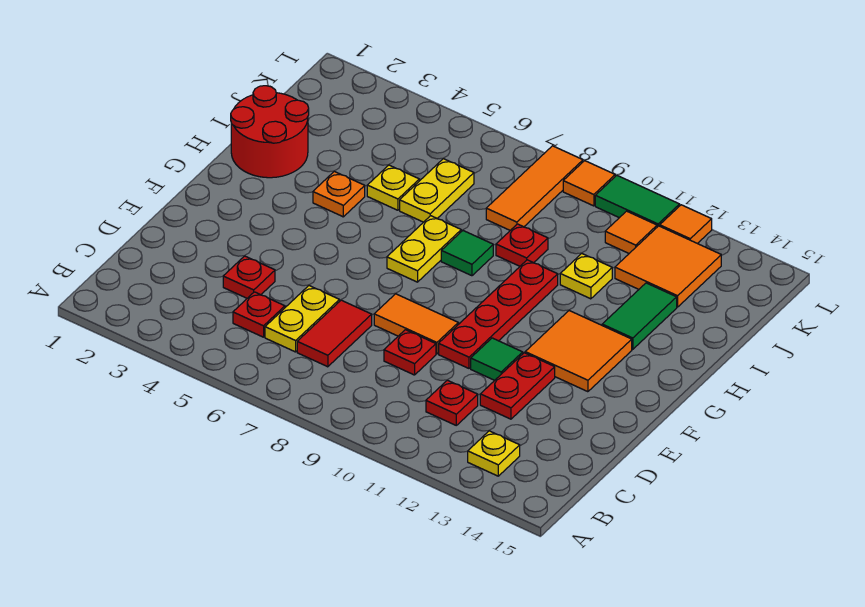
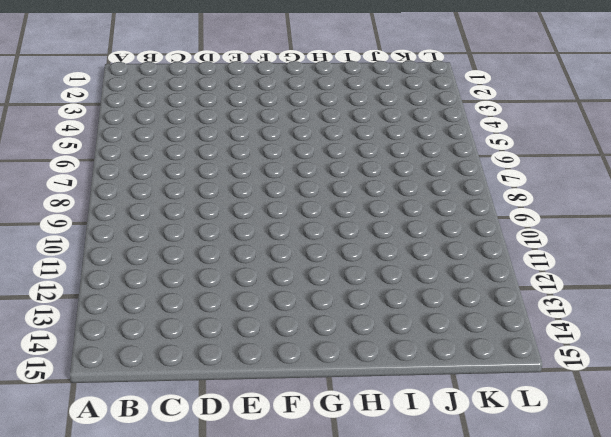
none -> yellow 1x1 plate [468,431,520,476]
none -> red 1x1 plate [233,292,285,337]
none -> yellow 1x2 plate [265,286,339,352]

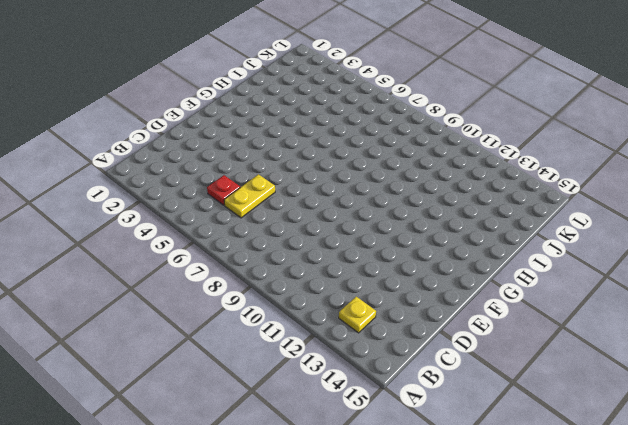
none -> red 1x2 tile [297,300,372,367]
none -> red 1x1 plate [426,380,478,425]
none -> red 1x1 plate [223,256,275,298]

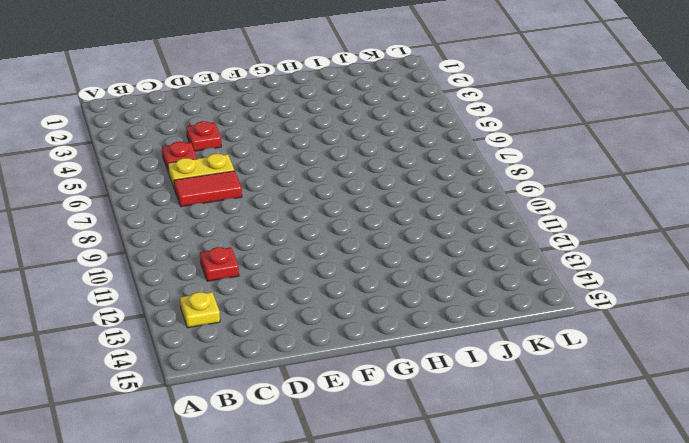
none -> red 1x1 plate [384,330,436,375]
none -> red 1x2 plate [480,353,555,419]
none -> orange 1x2 tile [374,294,458,354]

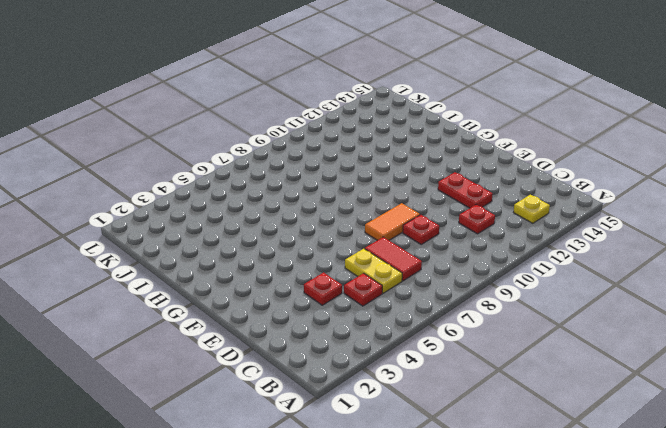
none -> red 1x4 plate [439,260,558,368]
none -> green 1x1 tile [471,338,523,380]
none -> orange 2x2 tile [525,311,632,392]

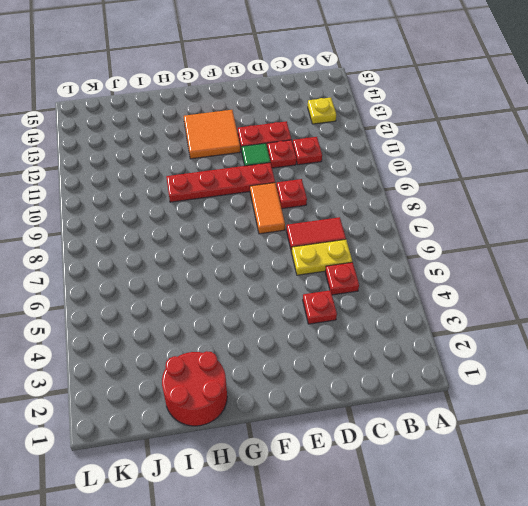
red 1x1 plate [267,140,296,168] -> red 1x1 plate moved to [496,224,548,266]
none -> yellow 1x2 plate [387,216,461,282]
none -> orange 1x1 plate [313,172,365,217]
none -> green 1x1 tile [441,231,493,276]

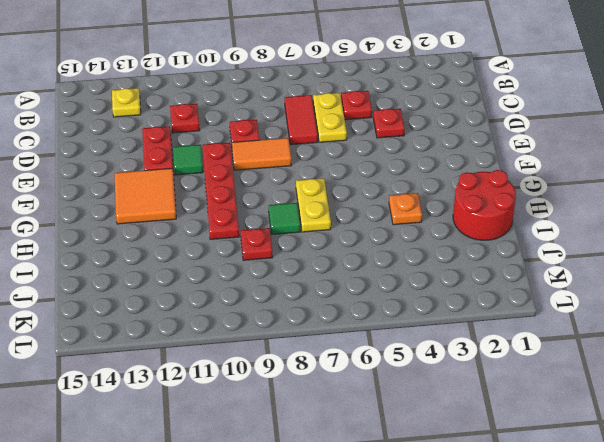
none -> green 1x2 tile [602,283,677,349]
none -> yellow 1x1 plate [367,165,419,210]
none -> yellow 1x2 plate [400,159,474,222]

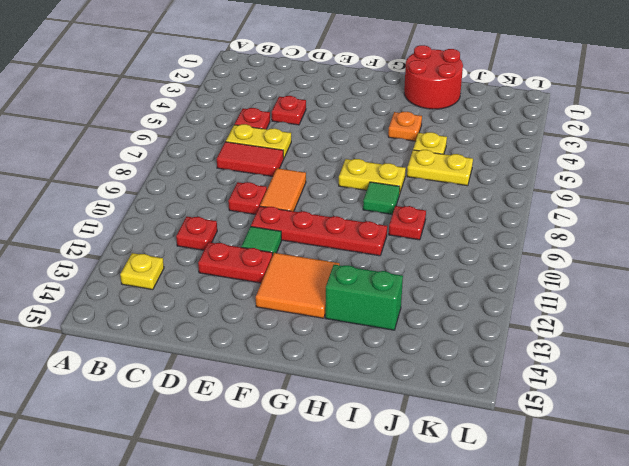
green 1x2 brick [325,265,403,330] -> green 1x2 tile [602,283,677,349]
none -> yellow 1x1 plate [560,254,612,299]
none -> orange 1x3 tile [486,146,583,230]
none -> orange 2x2 tile [615,226,721,307]

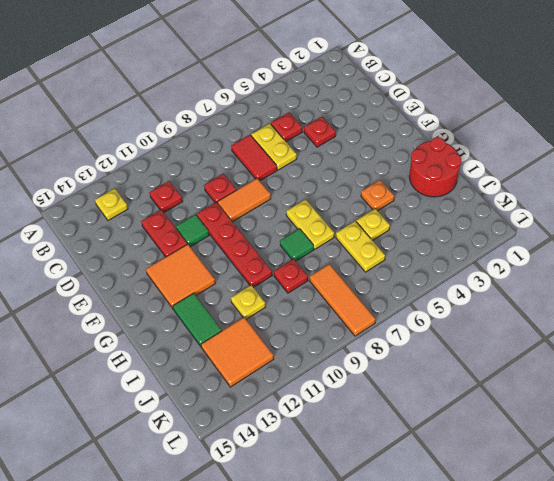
none -> orange 1x1 tile [605,211,657,253]
none -> orange 1x1 tile [563,161,615,206]
none -> green 1x2 tile [595,175,680,227]

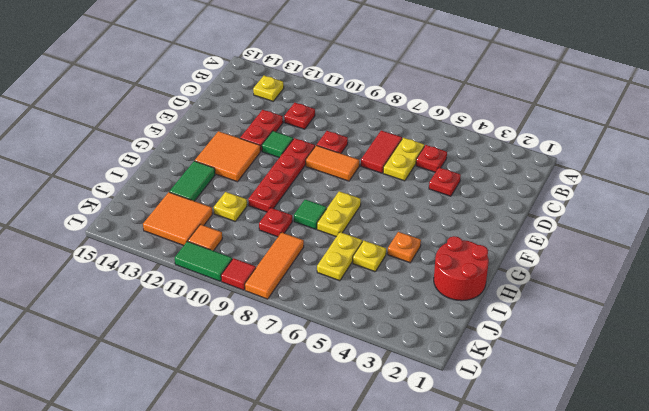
red 1x1 tile [221,258,256,290] -> orange 1x1 tile [563,161,615,206]
none -> orange 1x1 tile [660,205,712,244]

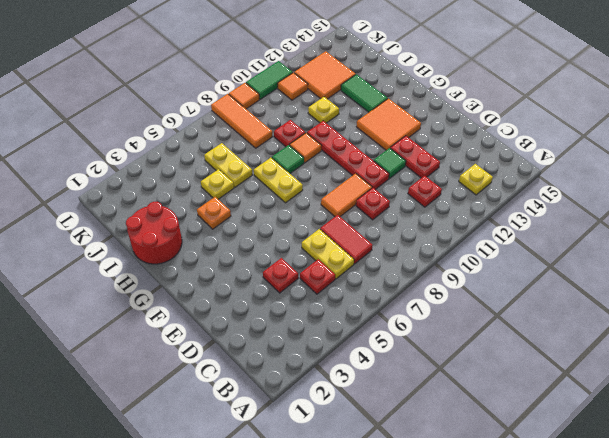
orange 1x1 tile [290,133,321,163] -> orange 1x1 tile moved to [660,205,712,244]

